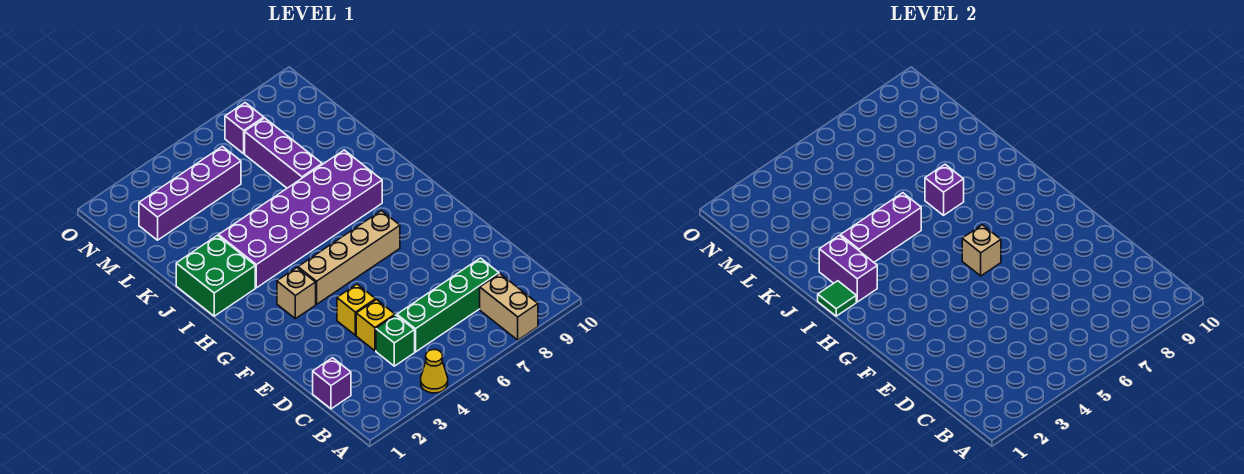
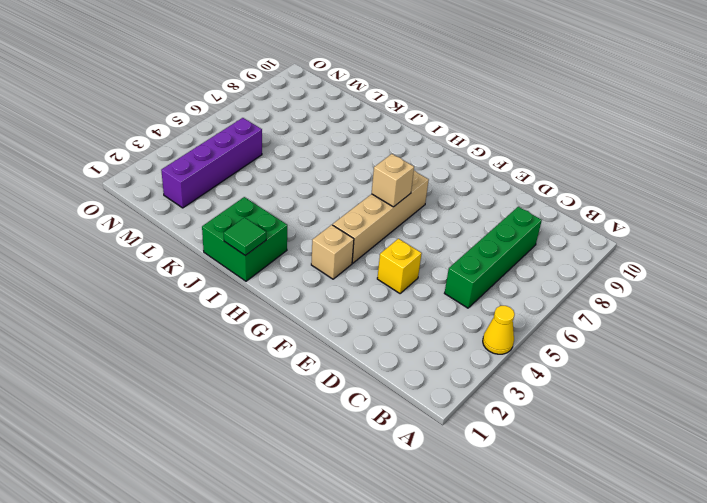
none -> tan 1x2 brick [480,274,538,340]
none -> purple 1x1 brick [313,358,351,409]
none -> green 1x1 brick [376,315,415,366]

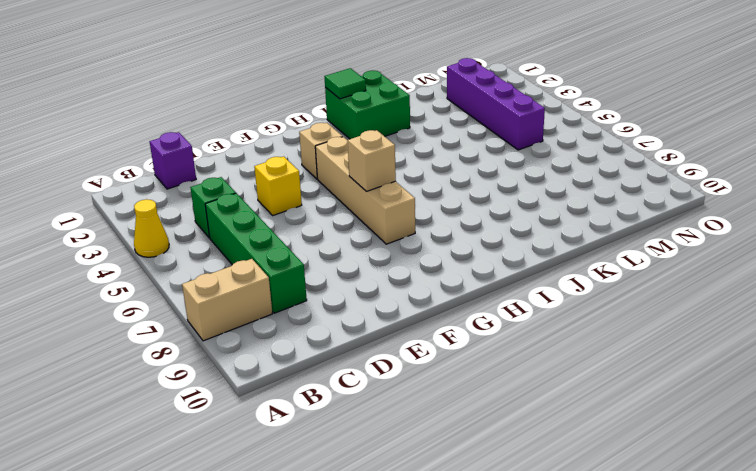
none -> yellow 1x1 brick [356,300,395,351]
none -> purple 2x6 brick [218,150,382,288]
none -> purple 1x3 brick [245,118,322,188]

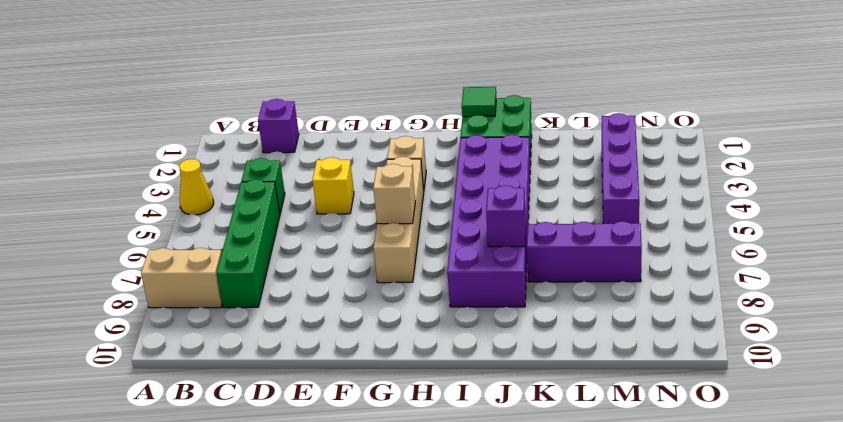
none -> yellow 1x1 brick [356,300,395,351]
none -> purple 1x1 brick [225,103,264,154]
none -> purple 1x2 brick [819,235,877,302]

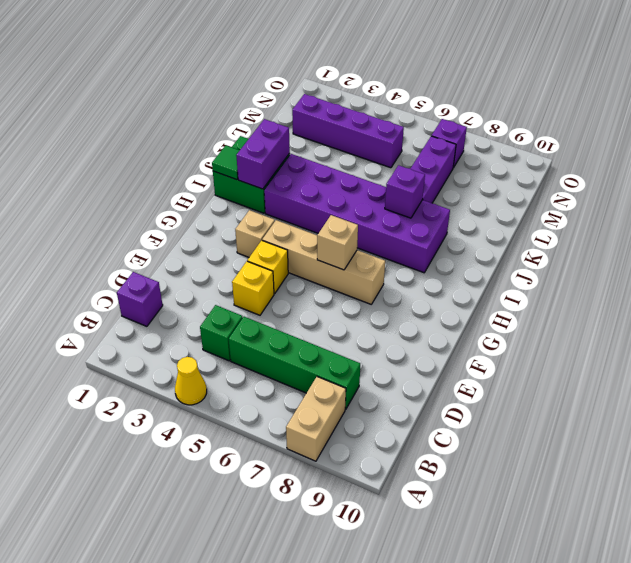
yellow 1x1 brick [247,240,288,294] -> yellow 1x1 brick moved to [356,300,395,351]
none -> purple 1x3 brick [840,193,921,262]

